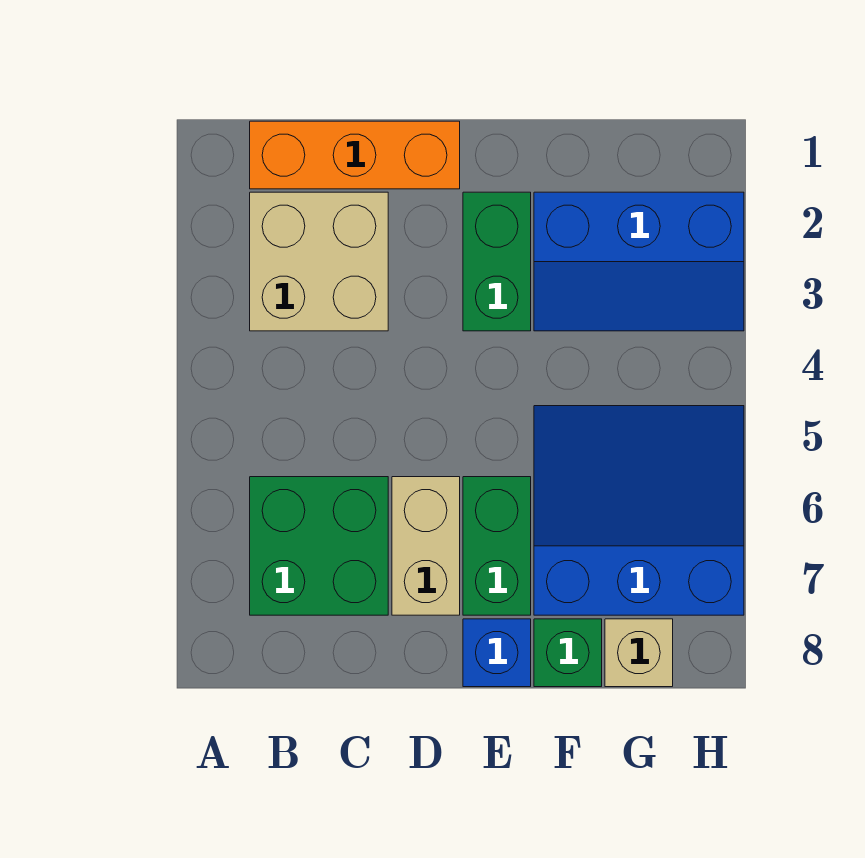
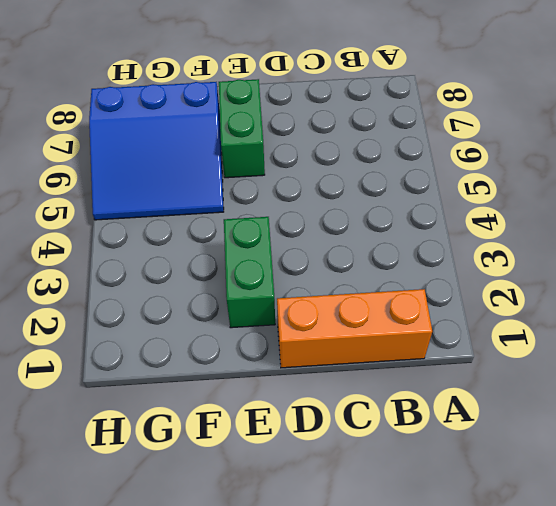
none -> tan 2x2 brick [250,192,388,331]
none -> green 2x2 brick [250,477,388,615]

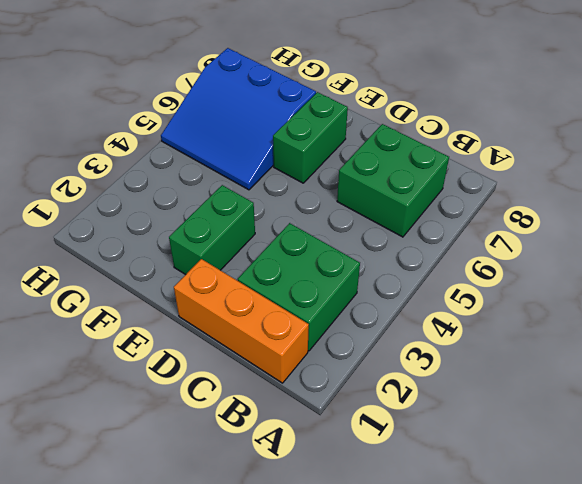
green 2x2 brick [238,223,360,351] -> tan 2x2 brick [250,192,388,331]
none -> tan 1x2 brick [392,477,460,615]
none -> blue 1x1 brick [463,619,531,687]

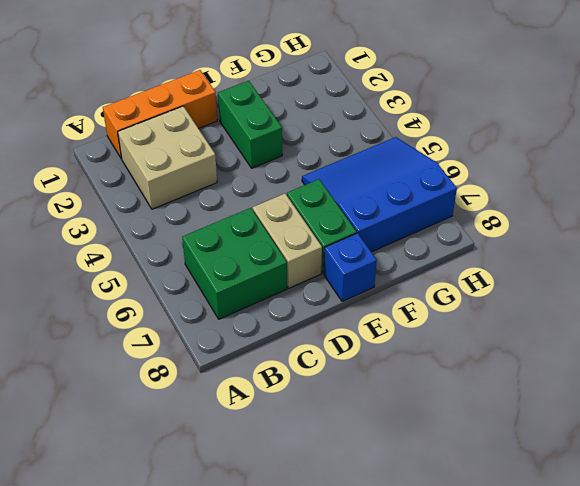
none -> blue 2x3 slope [534,192,744,331]
none -> green 1x1 brick [534,619,602,687]

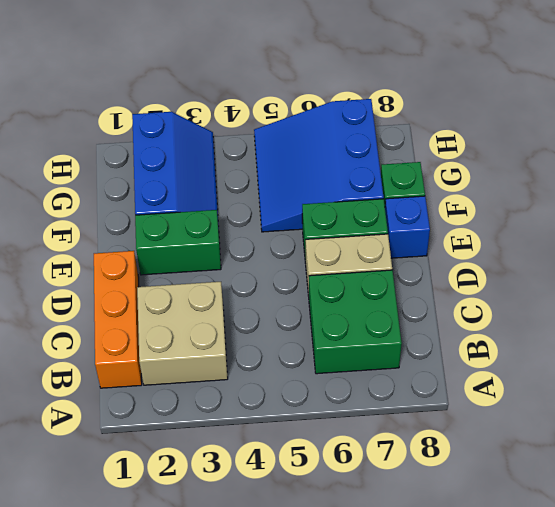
none -> tan 1x1 brick [605,619,673,687]

